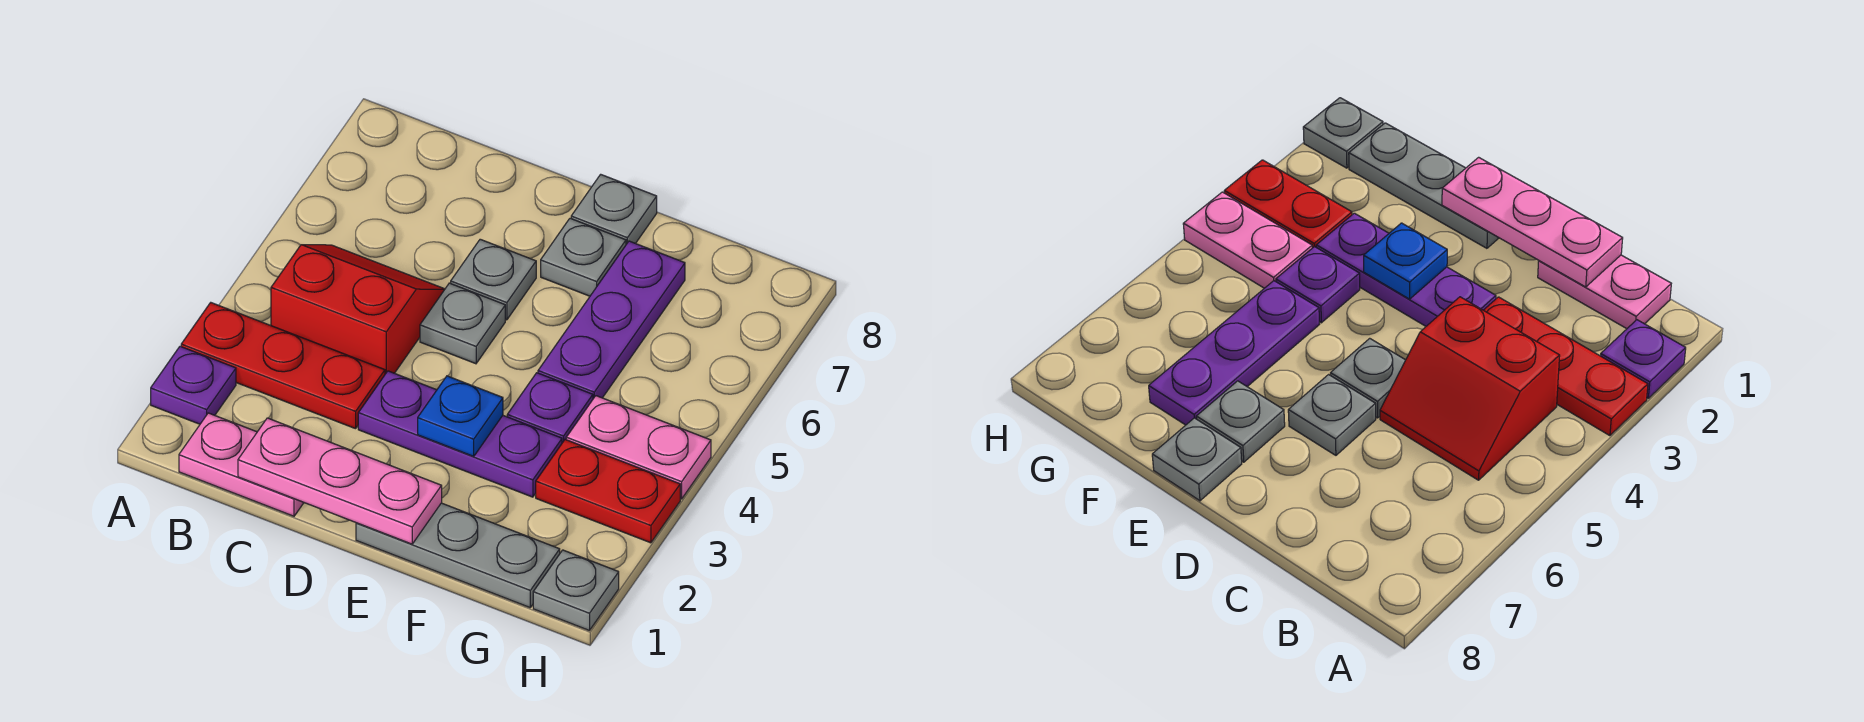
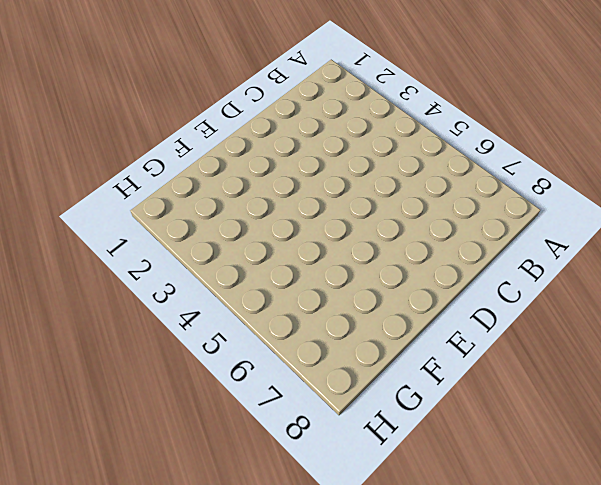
none -> purple 1x1 plate [151,346,236,424]
none -> red 1x3 plate [181,303,385,429]
none -> pink 1x2 plate [179,413,304,516]

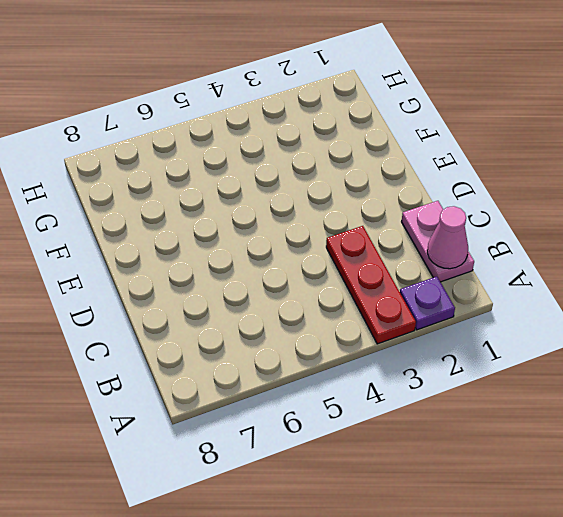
pink 1x1 cone [427,206,468,269] -> none
none -> red 2x2 slope [271,245,445,374]
none -> purple 1x3 plate [358,371,562,497]
none -> grey 1x1 plate [420,283,505,364]

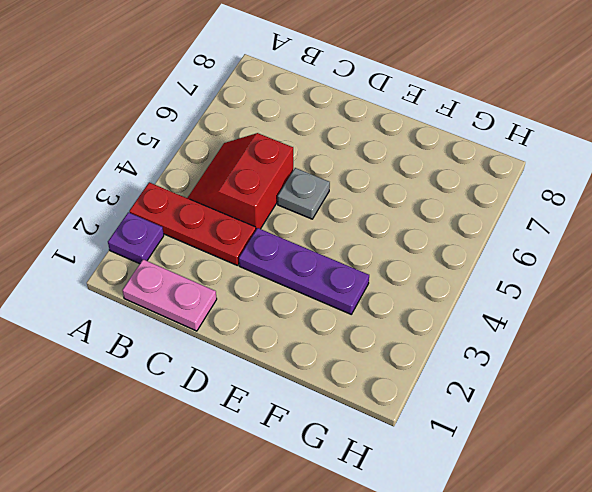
red 2x2 slope [188,133,293,229] -> red 2x2 slope turned to [271,245,445,374]
none -> grey 1x1 plate [451,239,536,320]
none -> grey 1x3 plate [356,503,560,608]
none -> grey 1x1 plate [541,218,626,296]

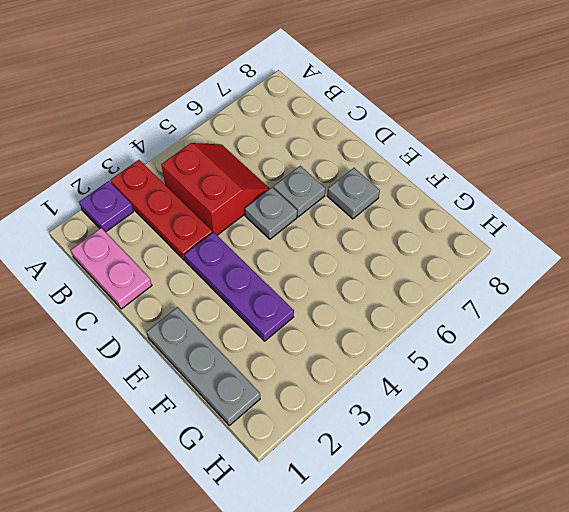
none -> grey 1x1 plate [571,174,657,244]
none -> purple 1x1 plate [507,373,593,443]
none -> purple 1x3 plate [538,241,685,399]

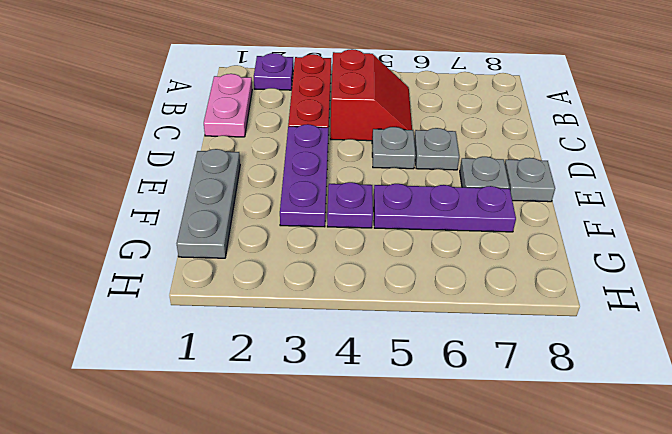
none -> red 1x2 plate [536,440,680,543]
none -> pink 1x2 plate [566,396,711,499]
none -> grey 1x1 plate [533,550,619,631]

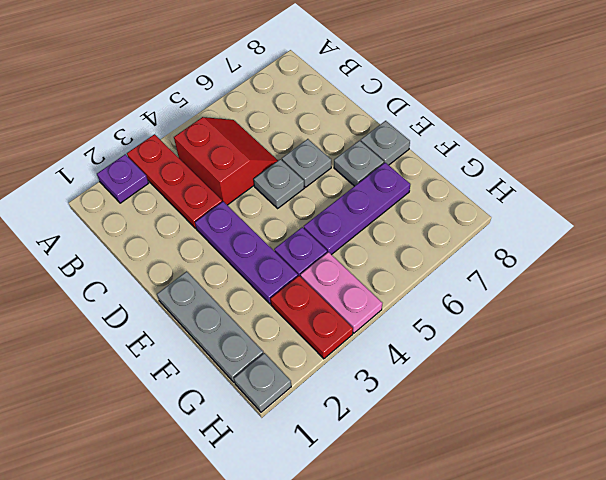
none -> pink 1x2 plate [179,413,304,516]
none -> pink 1x3 plate [238,418,442,544]
none -> blue 1x1 plate [418,376,503,456]

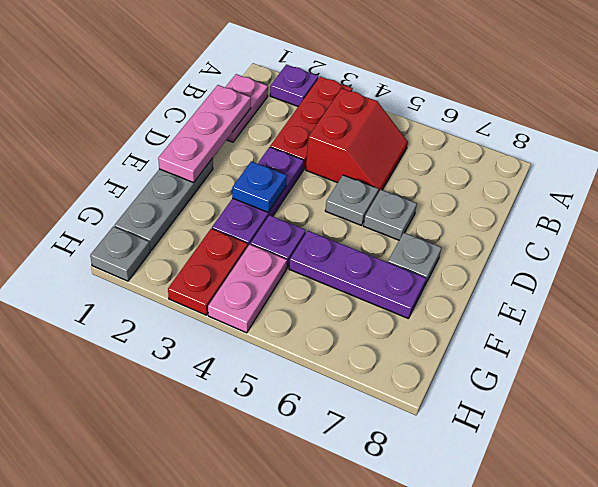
none -> grey 1x1 plate [571,174,657,244]

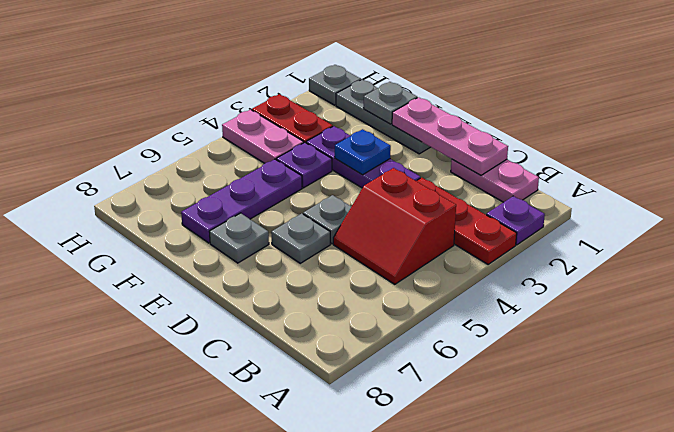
grey 1x1 plate [364,82,417,124] -> grey 1x1 plate moved to [571,174,657,244]

